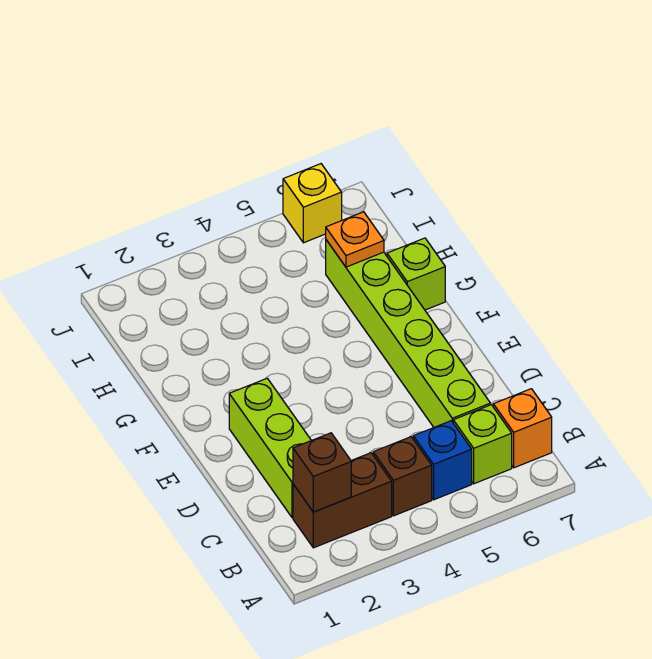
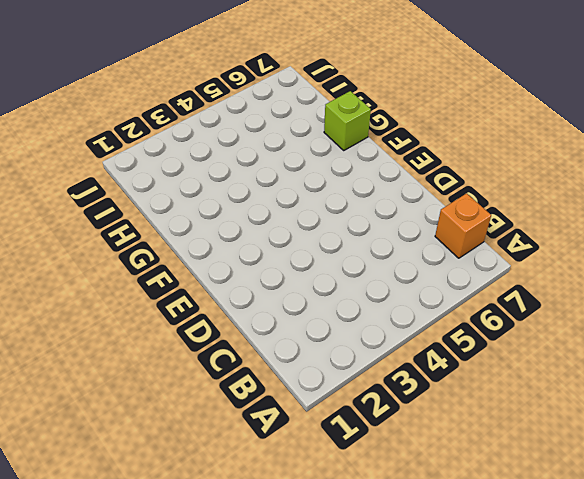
none -> brown 1x2 brick [293,453,392,548]
none -> brown 1x1 brick [373,437,432,516]

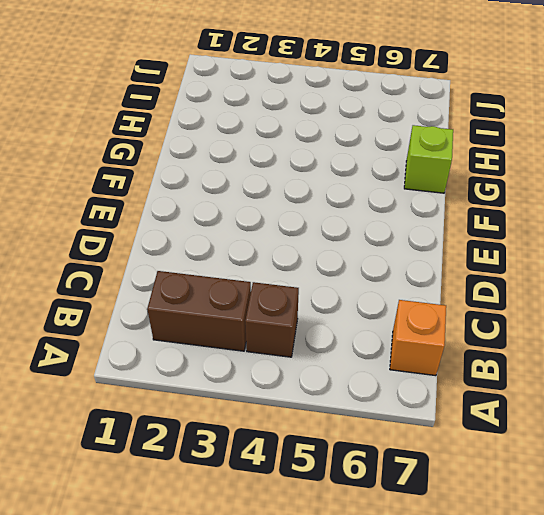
none -> blue 1x1 brick [413,421,472,500]
none -> lime 1x1 brick [453,405,512,484]

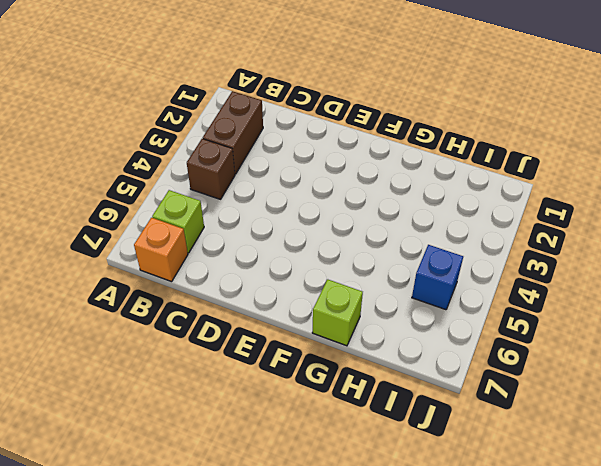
blue 1x1 brick [412,245,463,310] -> blue 1x1 brick moved to [413,421,472,500]
none -> lime 1x3 brick [229,378,311,518]
none -> lime 1x6 brick [326,240,490,427]

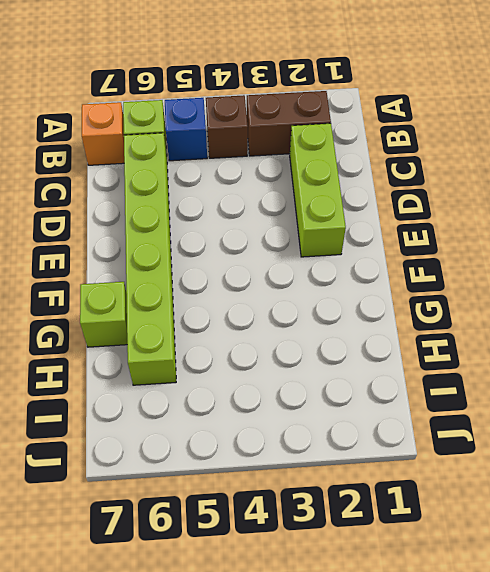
none -> yellow 1x1 brick [283,164,342,243]
none -> brown 1x1 brick [293,433,351,512]

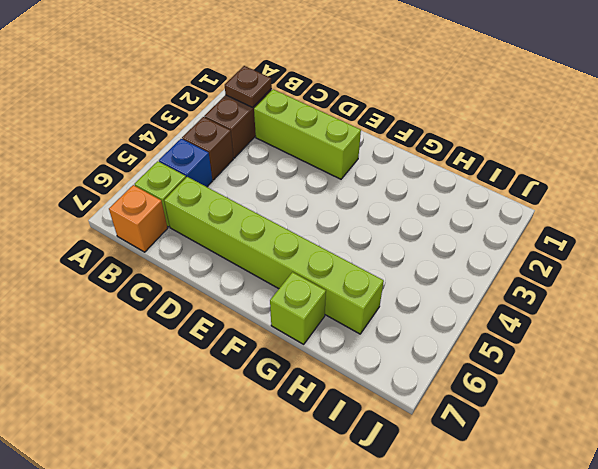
brown 1x1 plate [225,66,272,107] -> brown 1x1 brick [293,433,351,512]
none -> yellow 1x1 brick [283,164,342,243]
none -> orange 1x1 plate [326,212,384,267]

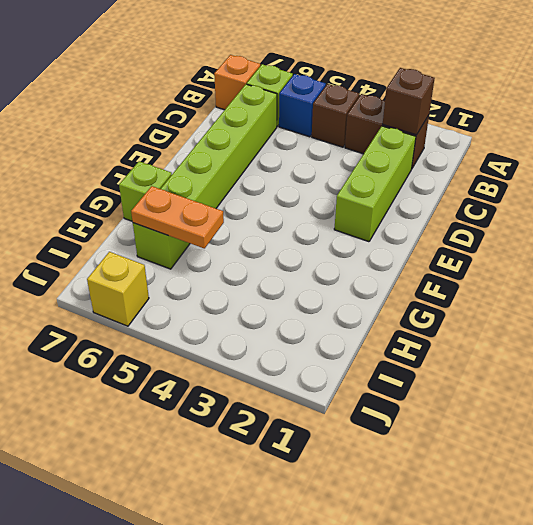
orange 1x2 plate [131,186,224,249] -> orange 1x1 plate [326,212,384,267]

